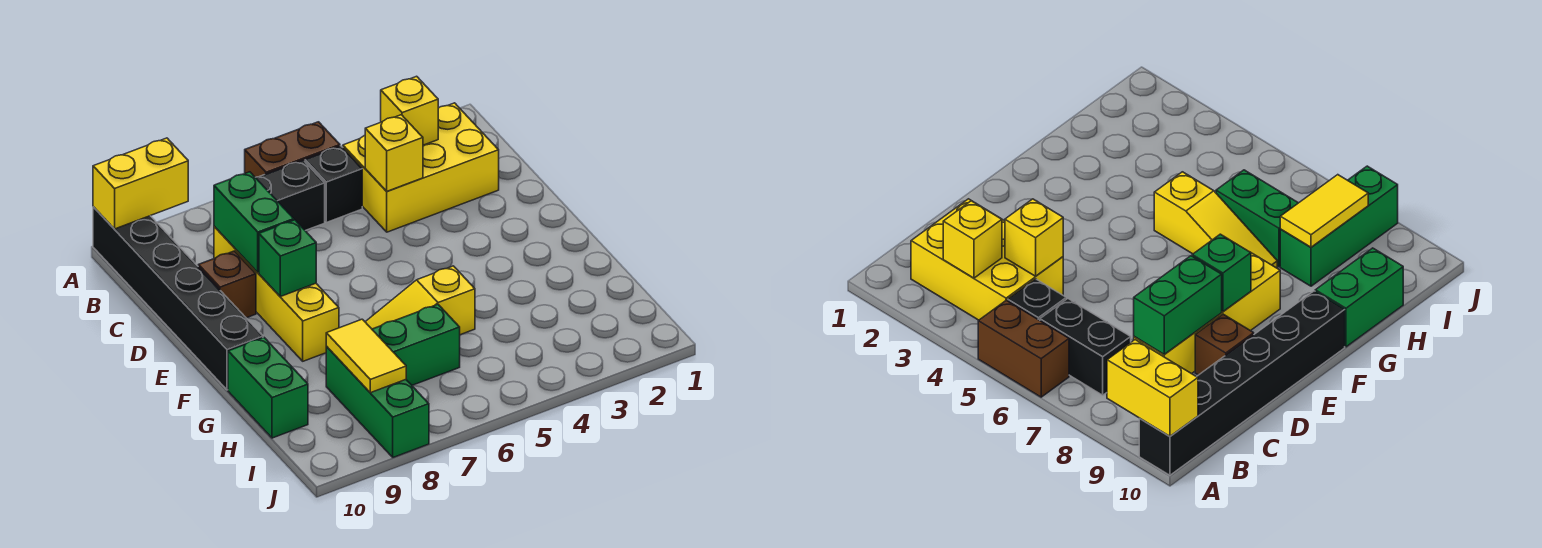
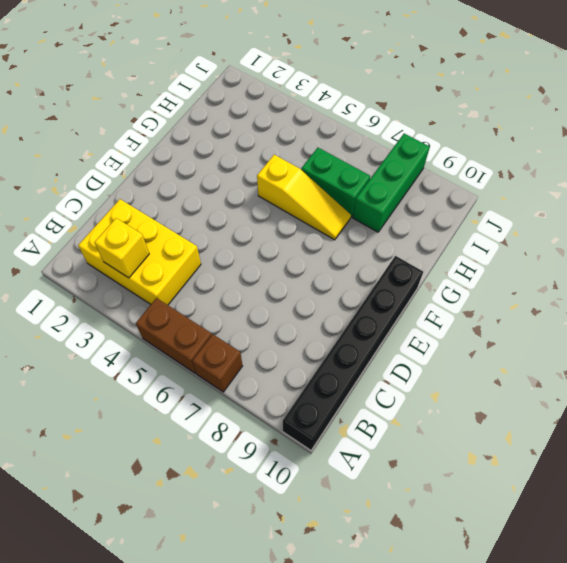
brown 1x1 brick [192,334,243,392] -> brown 1x1 brick moved to [198,251,256,318]
none -> black 1x1 brick [305,146,362,222]
none -> black 1x2 brick [255,160,325,231]
none -> yellow 1x4 brick [214,226,339,361]

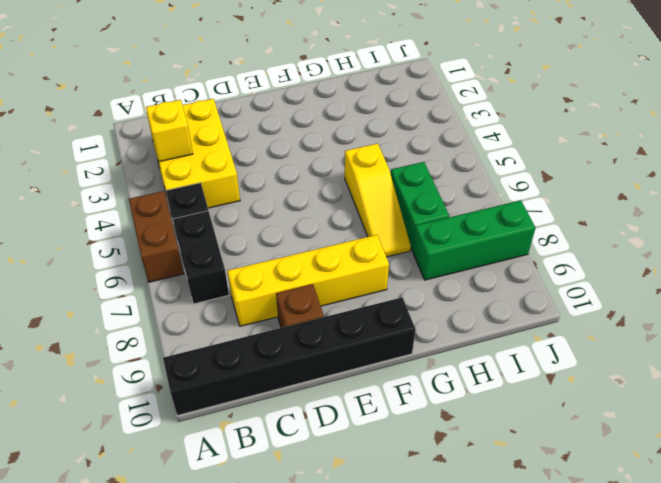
none -> green 1x2 brick [228,338,308,438]
none -> yellow 1x2 brick [93,138,188,229]
none -> yellow 1x1 brick [365,115,423,191]

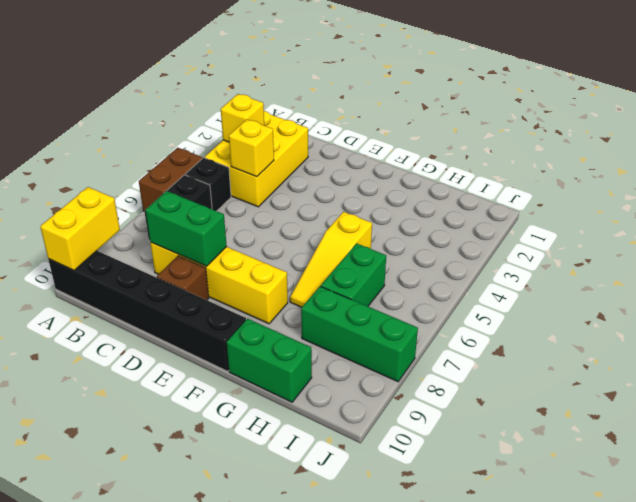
none -> green 1x1 brick [259,220,316,297]
none -> yellow 1x2 tile [326,319,406,393]

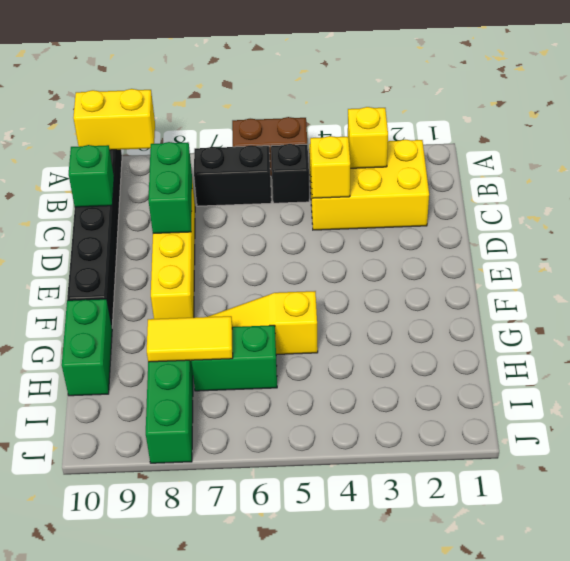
green 1x1 brick [69,145,114,207] -> green 1x1 brick moved to [259,220,316,297]
yellow 1x2 tile [147,316,233,362] -> yellow 1x2 tile turned to [326,319,406,393]
none -> brown 1x1 brick [198,251,256,318]

